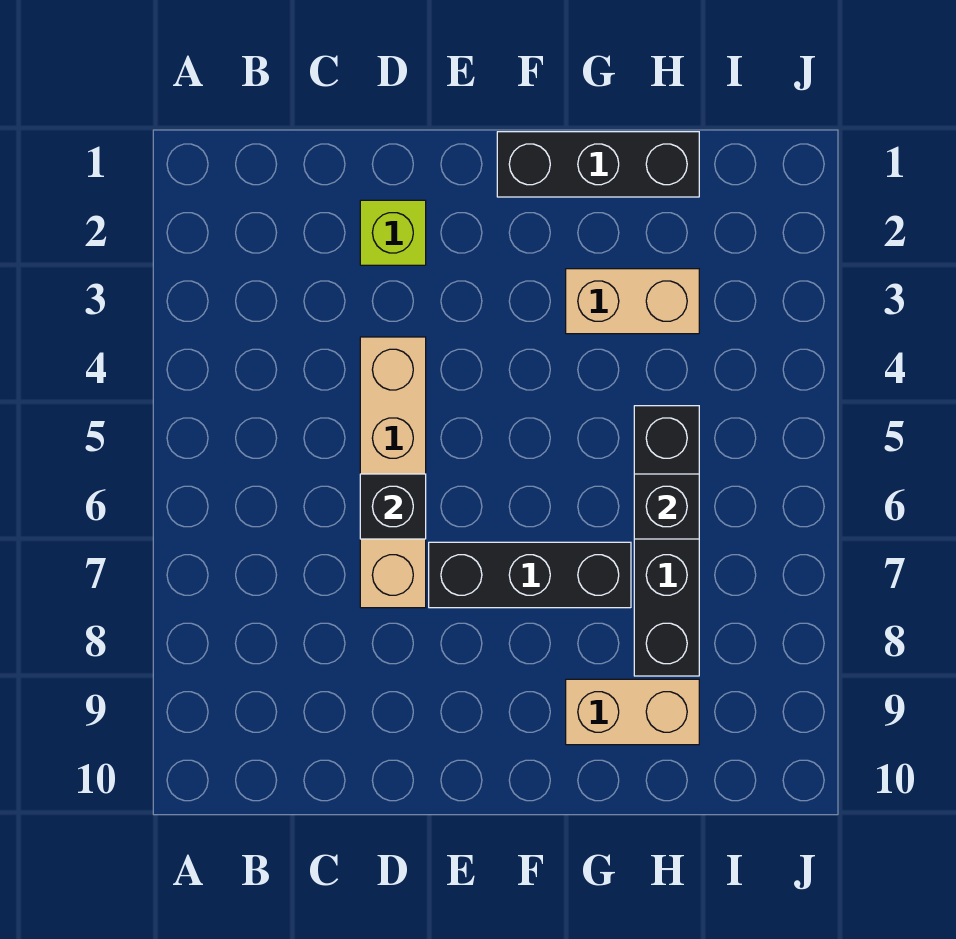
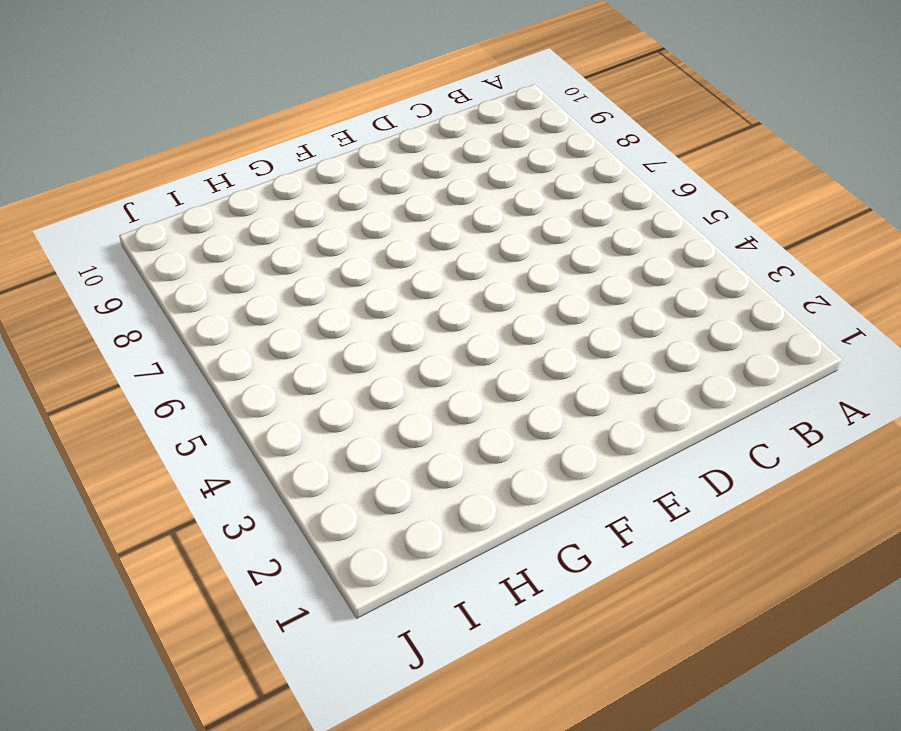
none -> lime 1x1 brick [360,200,426,265]
none -> tan 1x4 brick [360,337,426,608]

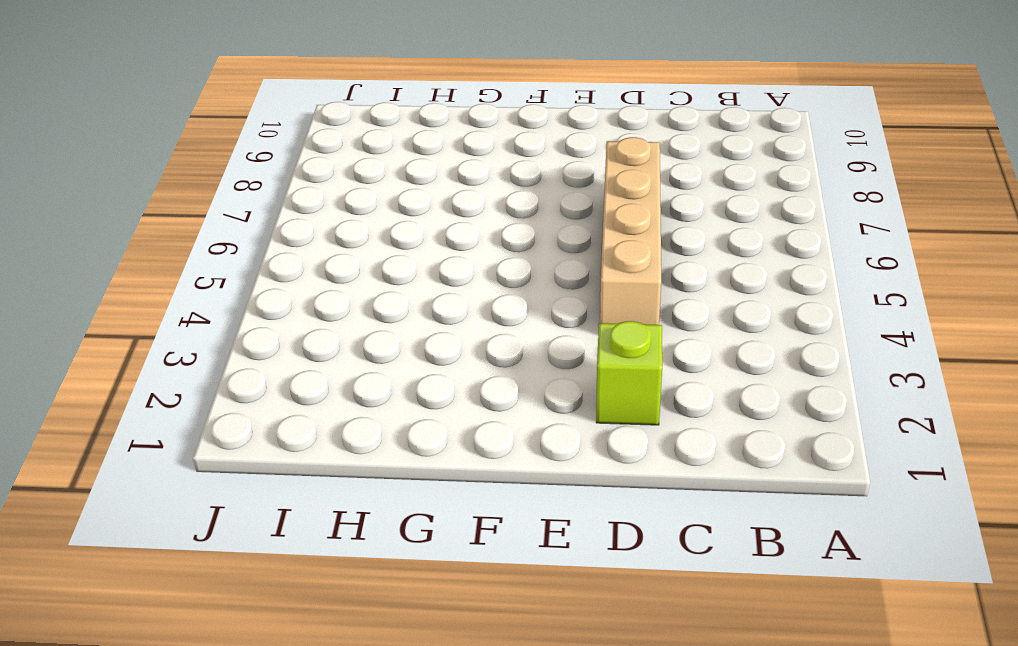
none -> black 1x3 brick [429,542,631,608]
none -> black 1x3 brick [497,132,699,197]

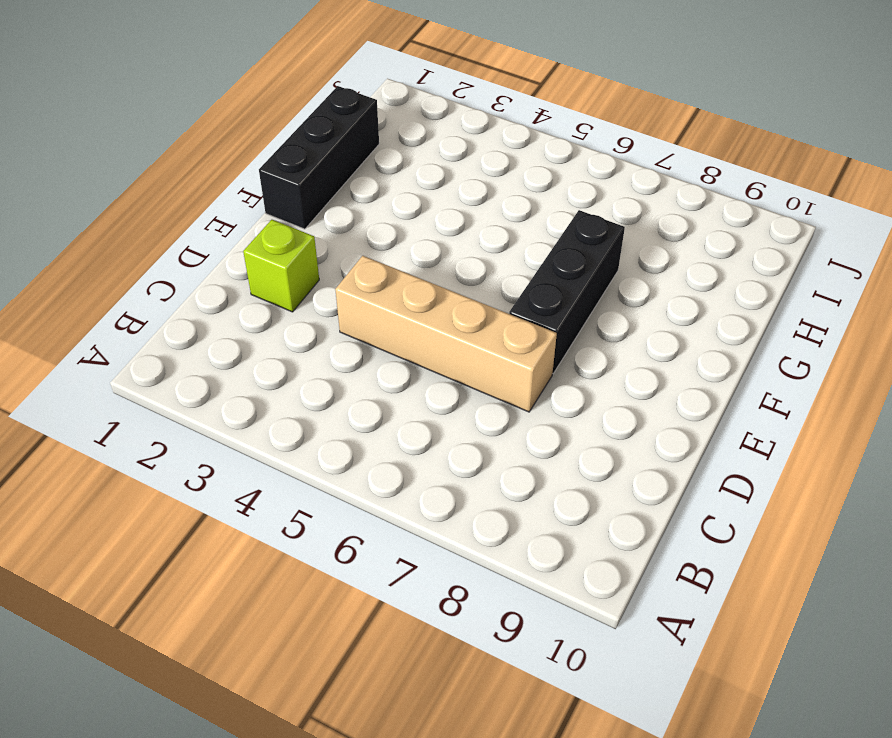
none -> tan 1x2 brick [566,269,699,334]
none -> tan 1x2 brick [566,679,699,745]

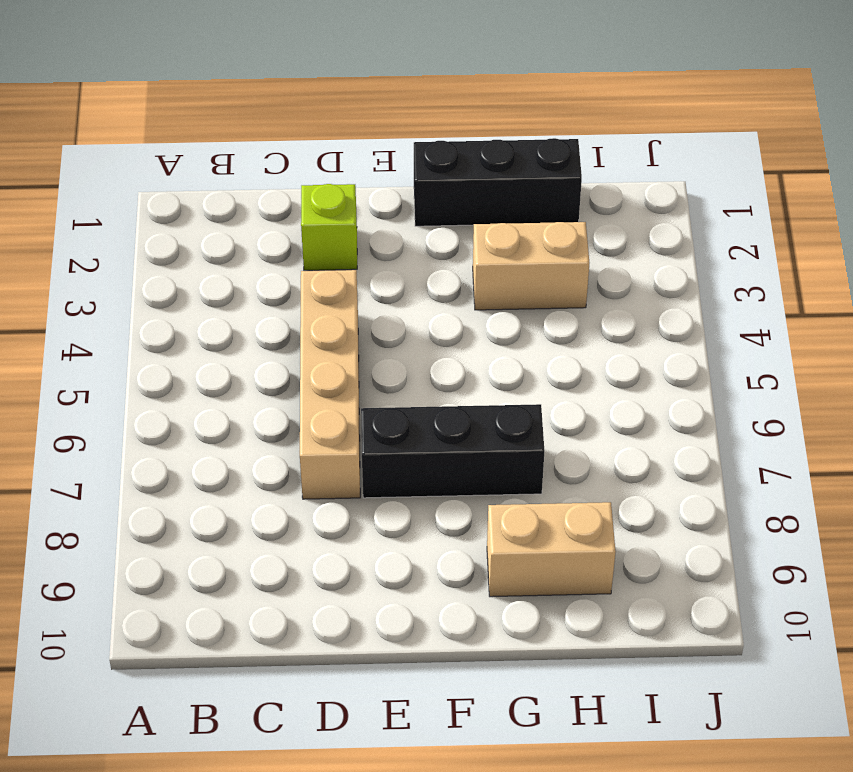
none -> black 1x4 brick [634,406,699,676]
none -> black 1x1 brick [360,474,426,539]

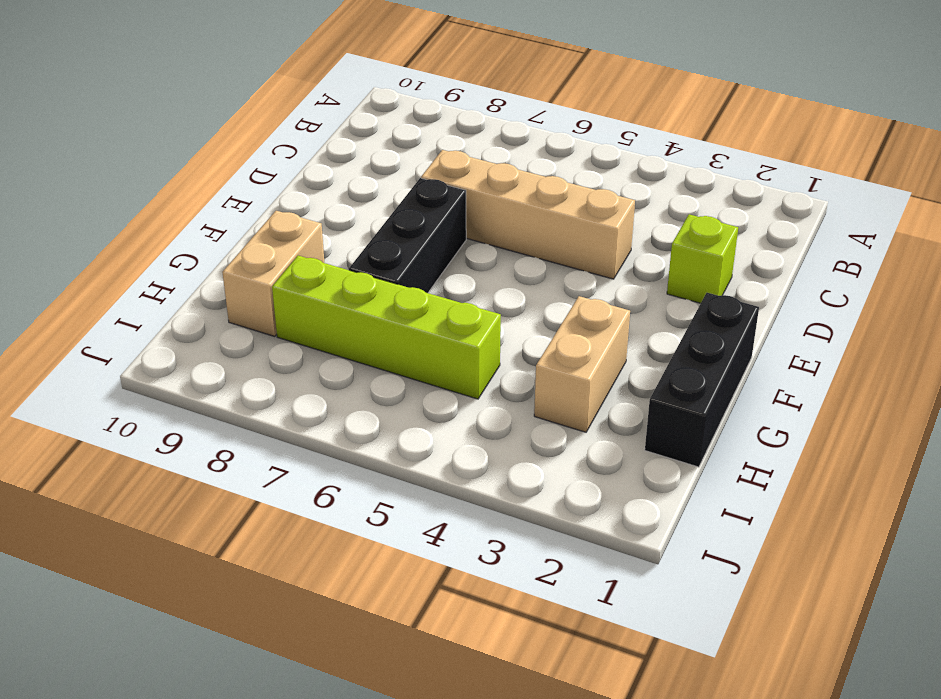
lime 1x4 brick [272,256,501,399] -> black 1x4 brick [634,406,699,676]
none -> black 1x1 brick [360,474,426,539]
none -> black 1x1 brick [634,474,699,539]

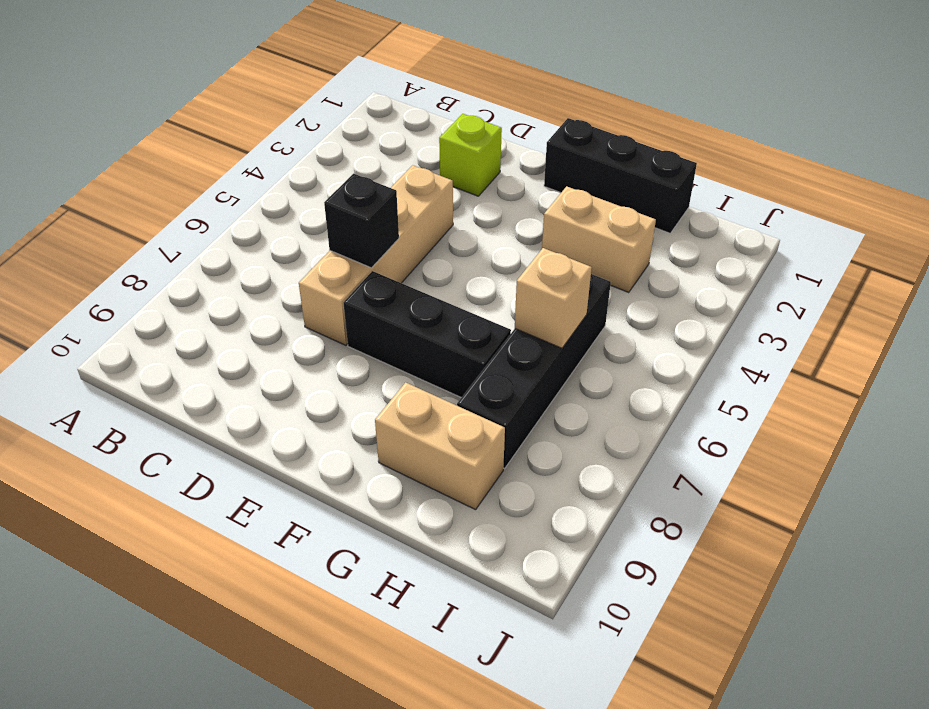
tan 1x1 brick [515,248,592,348] -> black 1x1 brick [634,474,699,539]

